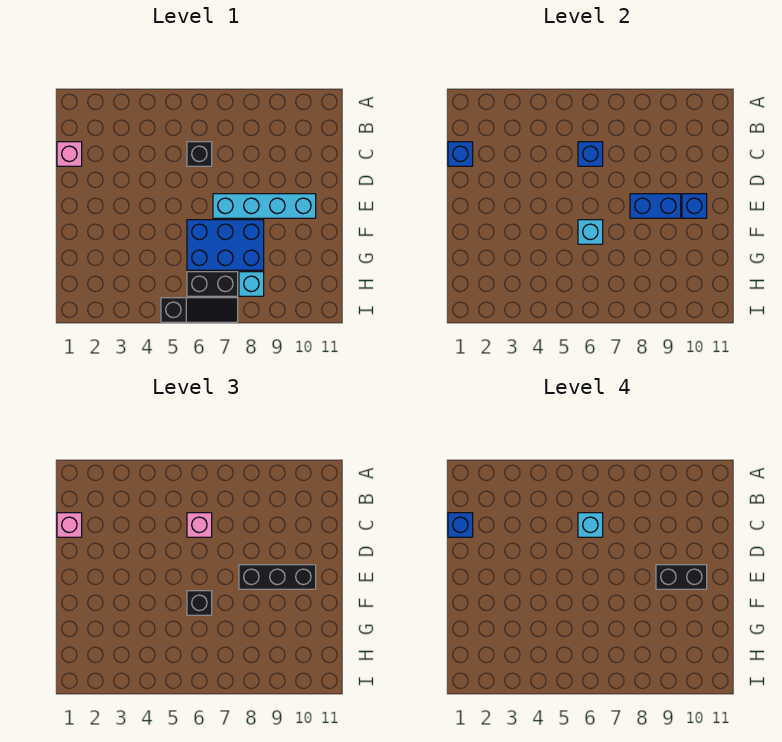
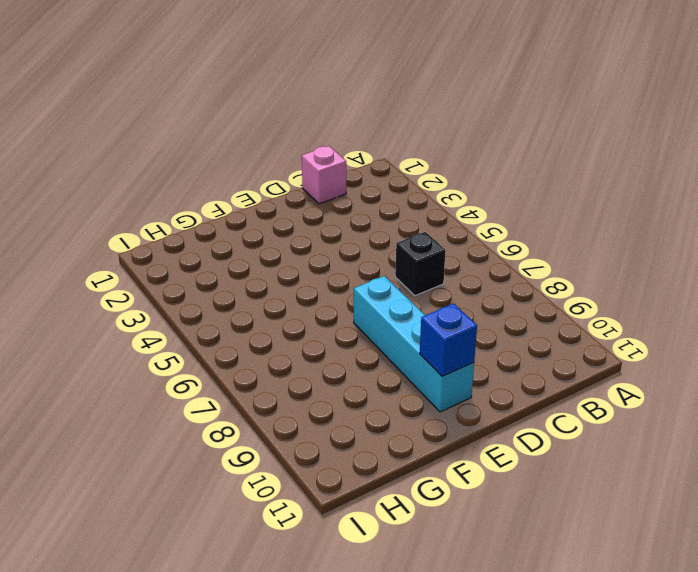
none -> blue 2x3 brick [187,220,264,270]
none -> black 1x2 brick [187,272,238,296]
none -> cyan 1x1 brick [239,272,264,296]

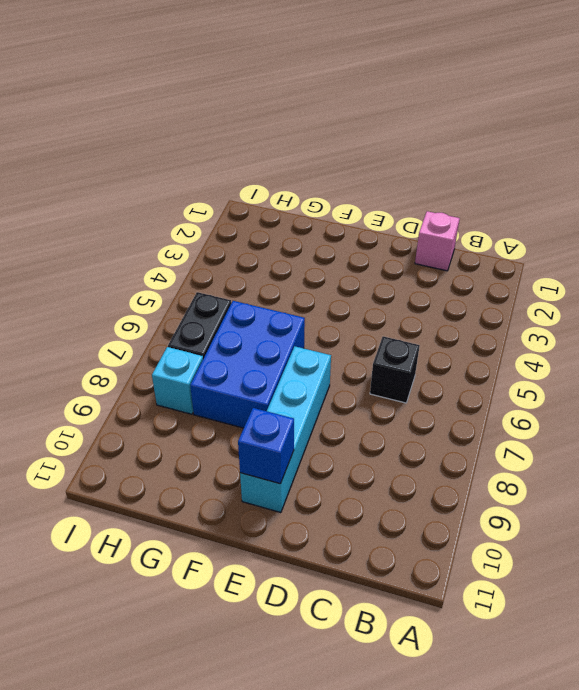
none -> black 1x3 slope [161,298,238,322]
none -> blue 1x1 brick [448,142,473,166]
none -> blue 1x1 brick [578,142,603,166]

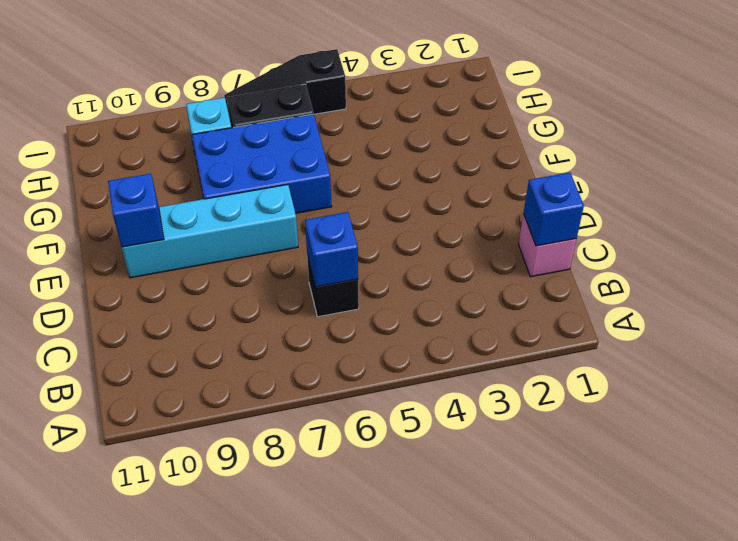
none -> blue 1x2 brick [630,194,681,218]
none -> cyan 1x1 brick [578,220,603,244]
none -> pink 1x1 brick [57,513,82,537]

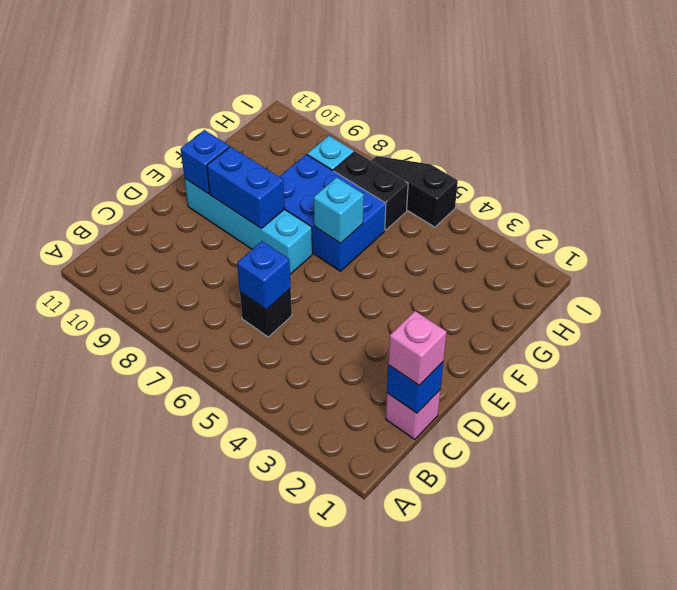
none -> pink 1x1 brick [187,513,212,537]
none -> black 1x3 brick [239,565,316,589]
none -> black 1x1 brick [187,591,212,615]

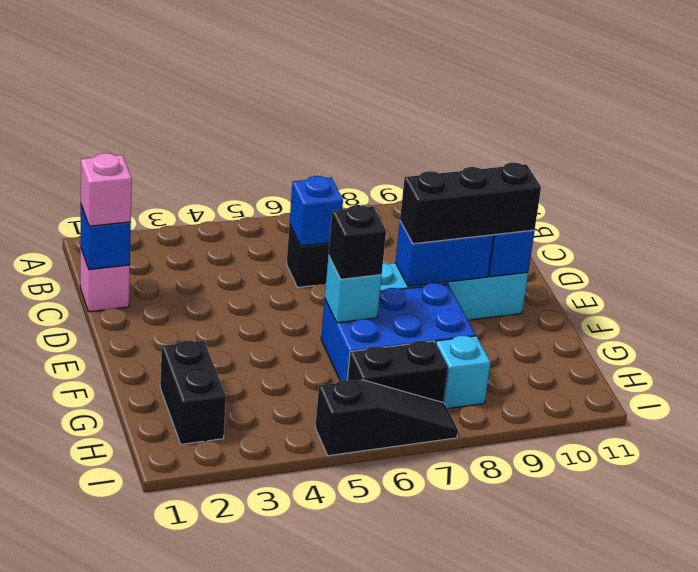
black 1x2 brick [160,340,226,444] -> black 1x2 brick turned to [656,565,707,589]
none -> pink 1x1 brick [187,513,212,537]
none -> blue 1x1 brick [448,513,473,537]
none -> cyan 1x1 brick [578,513,603,537]

